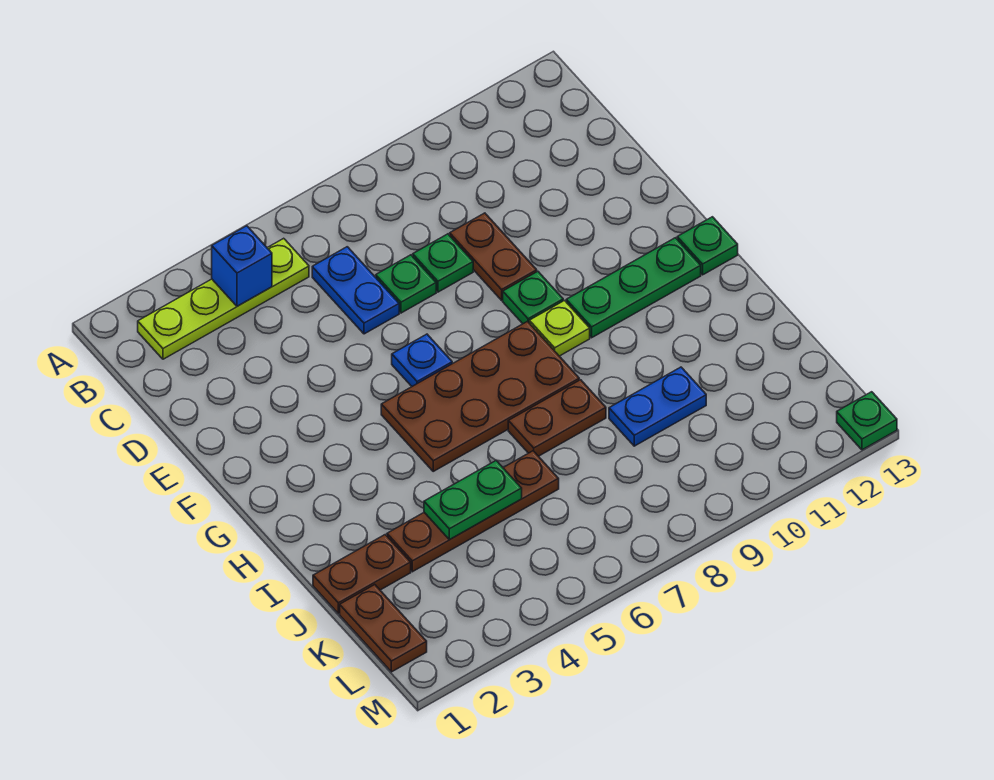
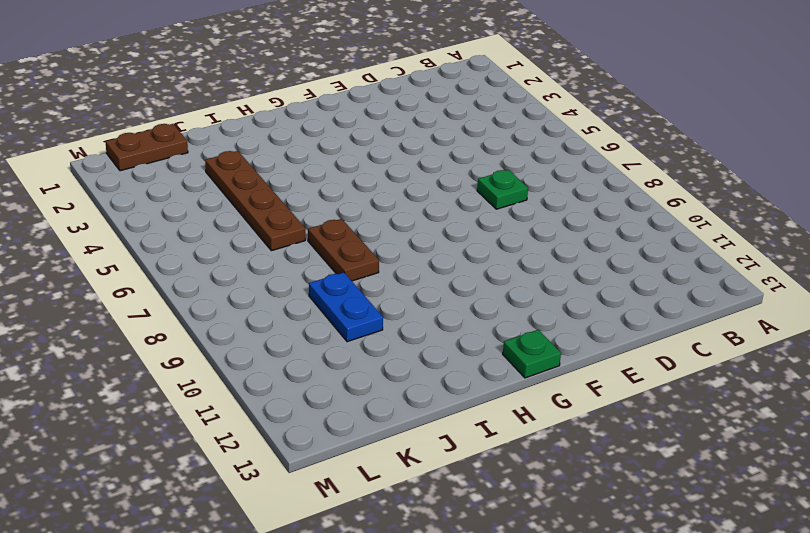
none -> lime 1x4 plate [138,238,309,359]
none -> blue 1x2 plate [312,247,399,334]
none -> green 1x1 plate [413,234,473,292]

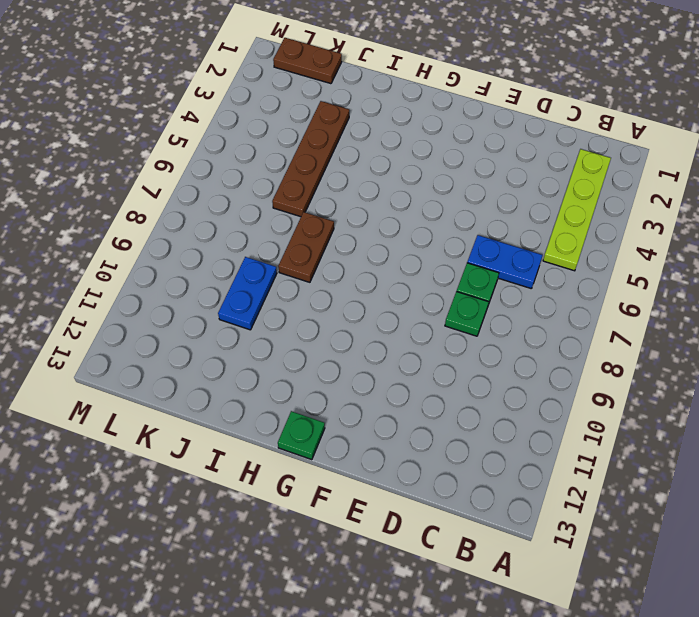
none -> brown 1x2 plate [450,213,537,300]
none -> blue 1x1 plate [392,334,452,386]
none -> green 1x1 plate [503,271,563,324]

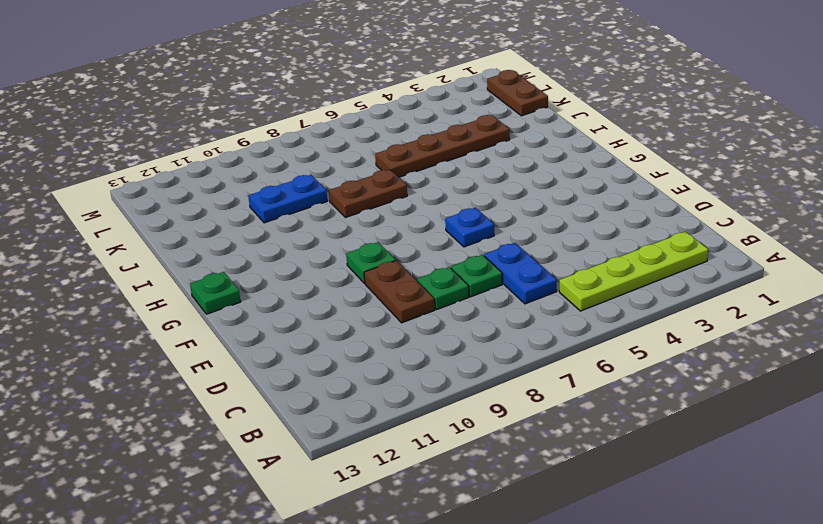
none -> brown 2x4 plate [381,321,579,471]
none -> lime 1x1 plate [529,301,590,356]
none -> green 1x3 plate [566,238,701,338]

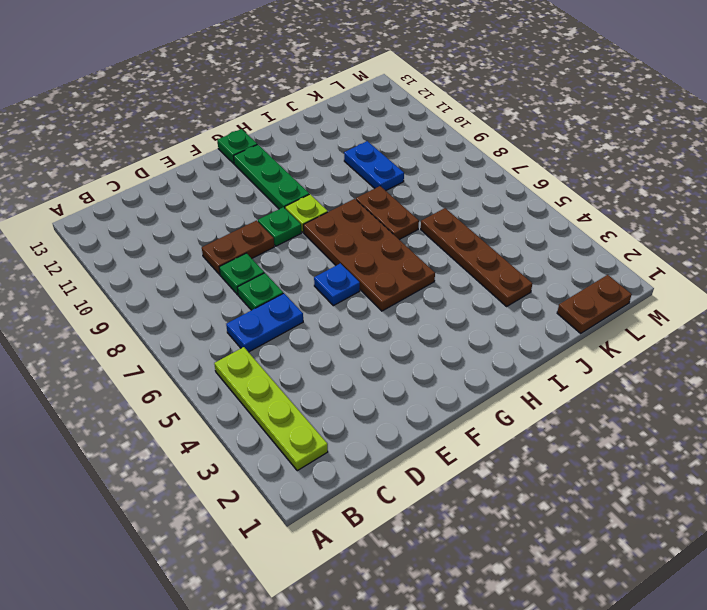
none -> brown 1x2 plate [313,535,411,614]
none -> green 1x1 plate [837,392,897,450]
none -> blue 1x1 brick [212,226,272,306]

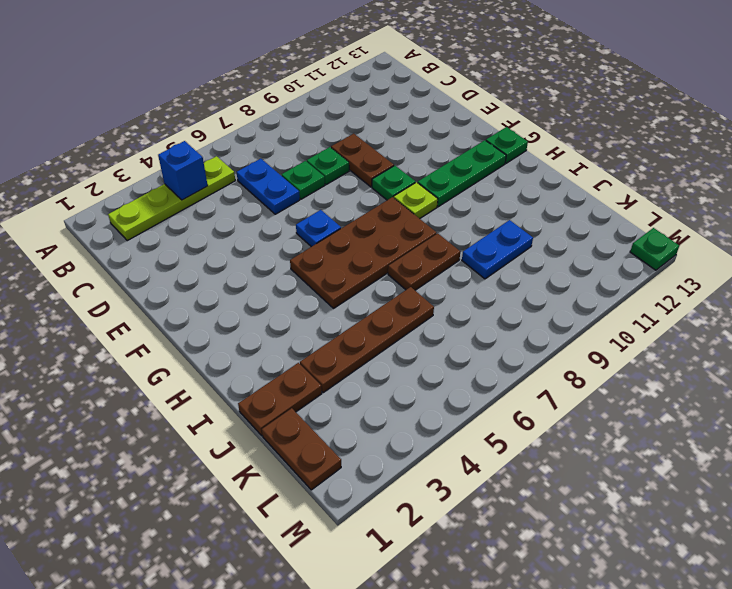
none -> green 1x2 plate [424,461,522,540]

